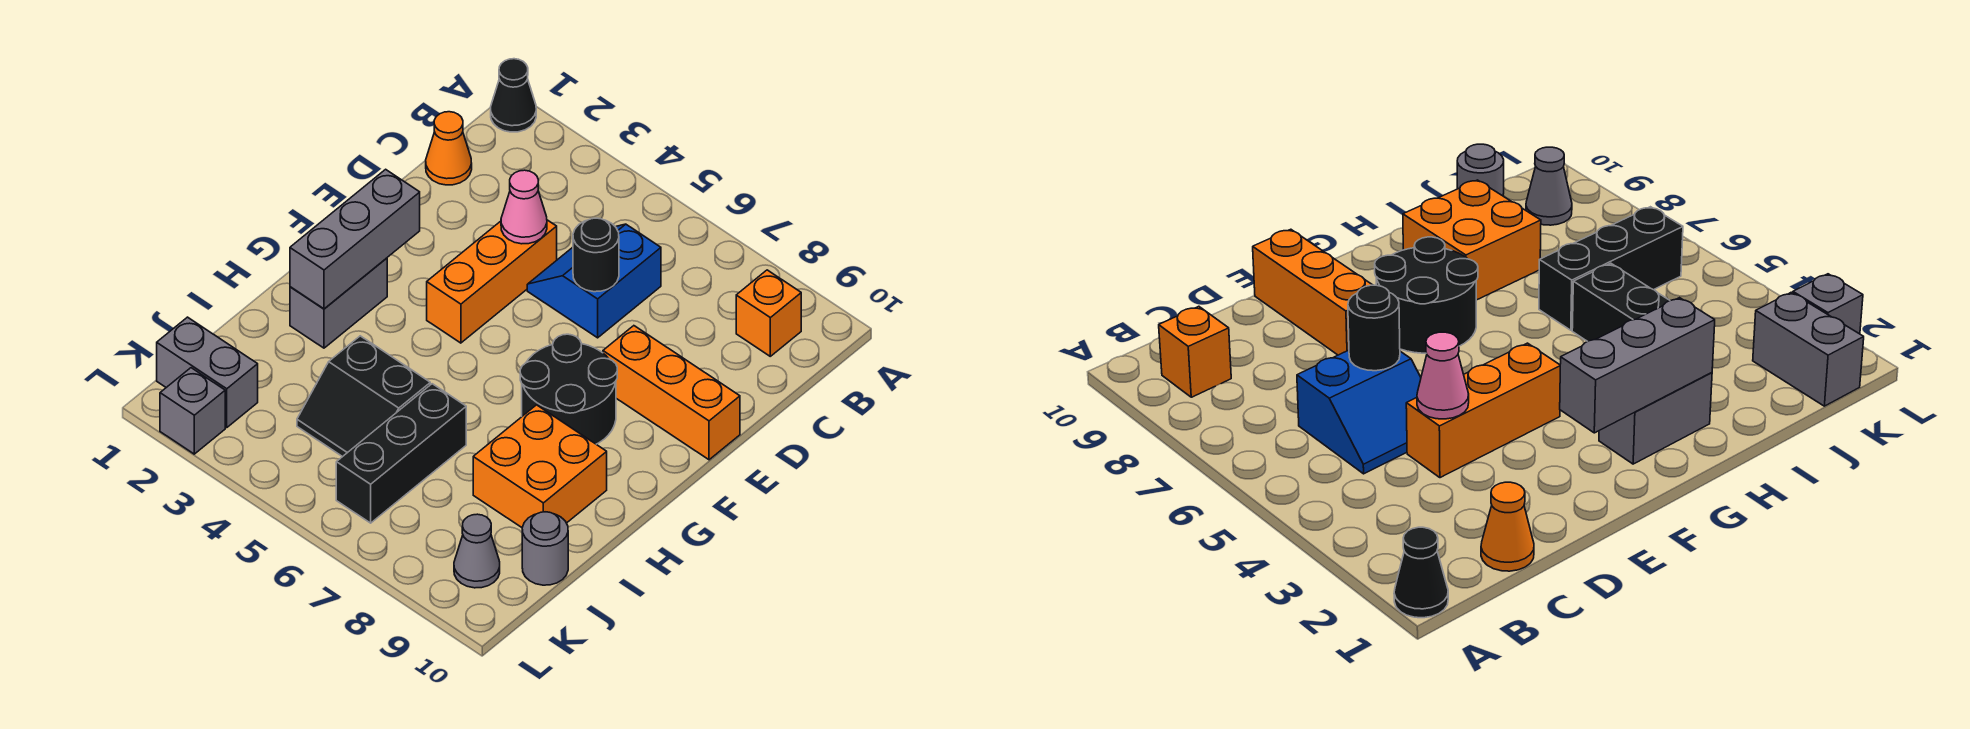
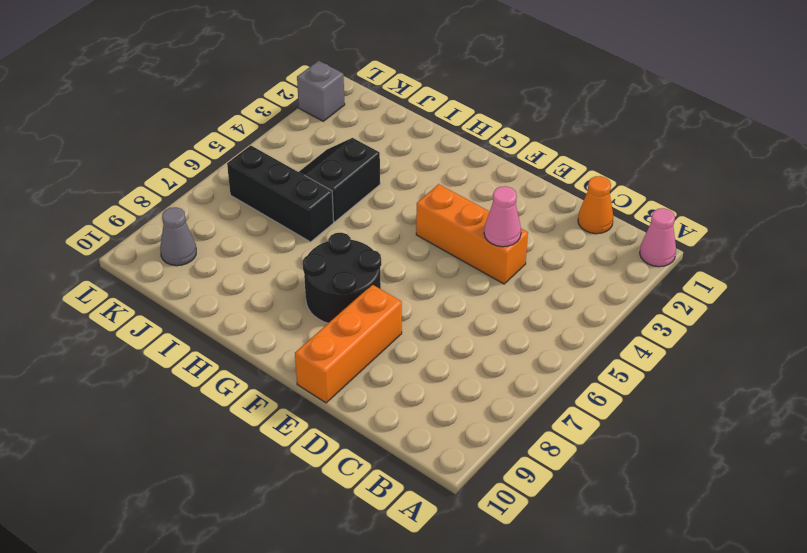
pink 1x1 cone [640,208,676,267] -> black 1x1 cone [491,59,536,132]
none -> orange 1x1 brick [736,270,801,356]
none -> blue 2x2 slope [527,224,661,338]
none -> grey 1x2 brick [290,258,387,348]

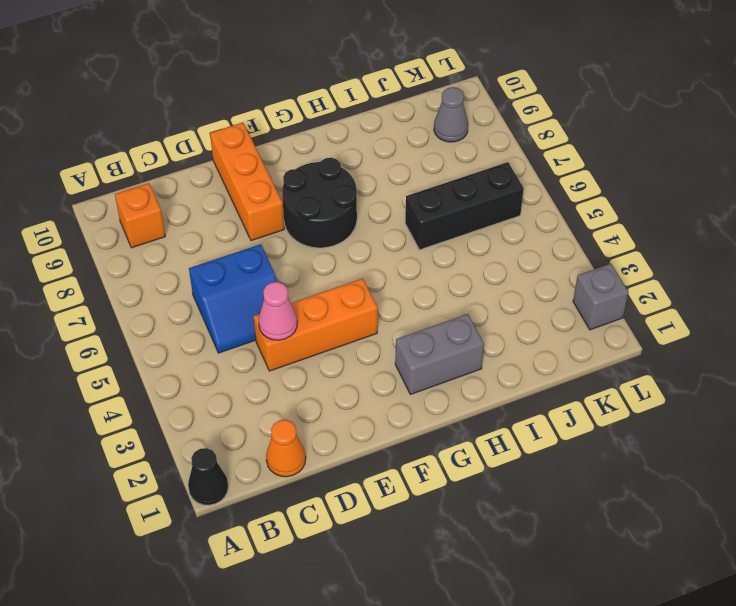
none -> orange 2x2 brick [473,405,607,527]
none -> black 2x2 slope [297,336,430,457]
none -> grey 1x1 round brick [522,512,568,585]

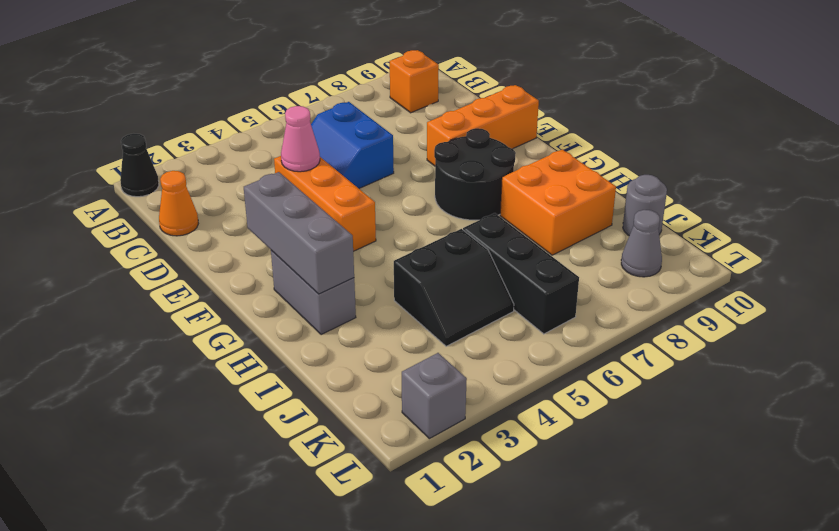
none -> grey 1x2 brick [157,317,258,427]
none -> black 1x1 round brick [573,218,619,292]

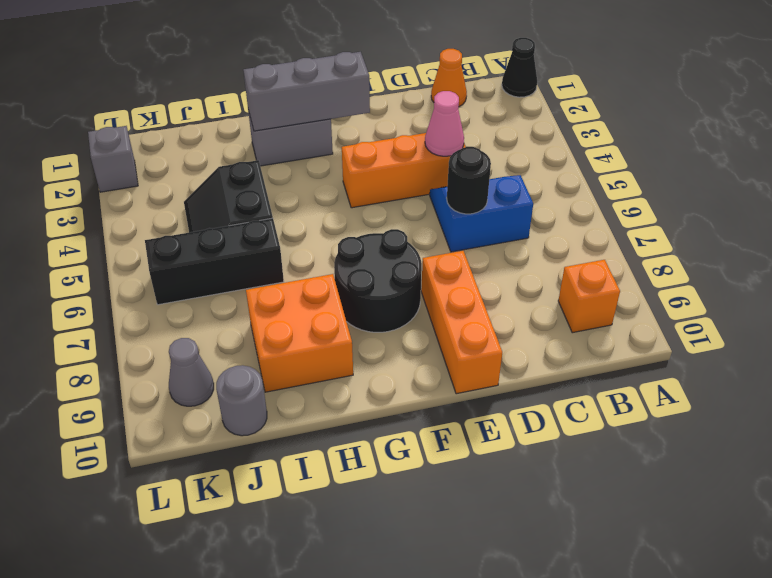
none -> grey 1x2 brick [157,317,258,427]

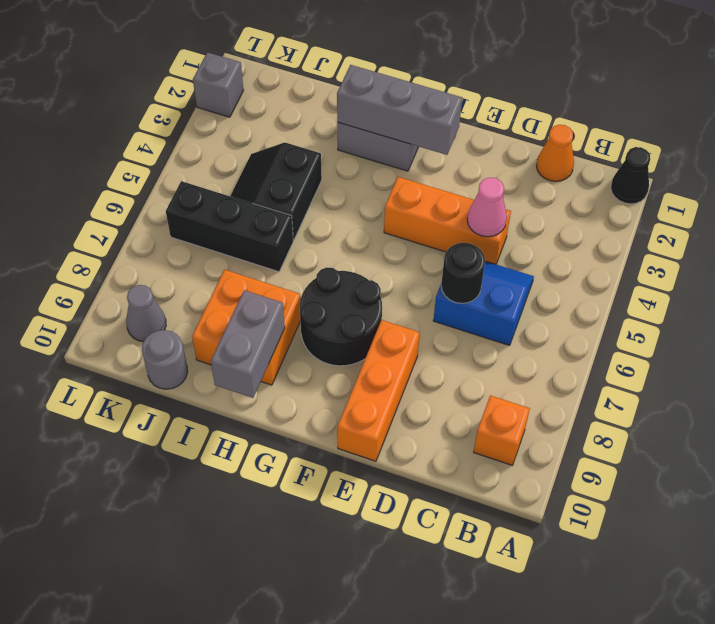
grey 1x2 brick [211,290,285,398] -> grey 1x2 brick moved to [157,317,258,427]

